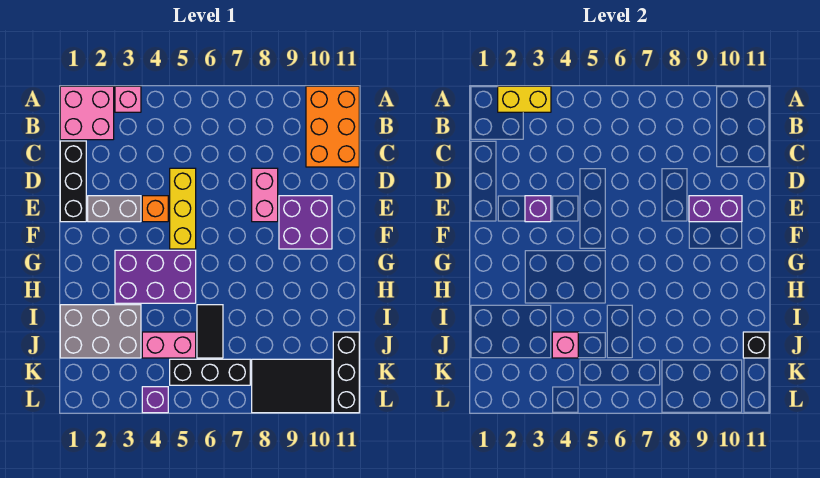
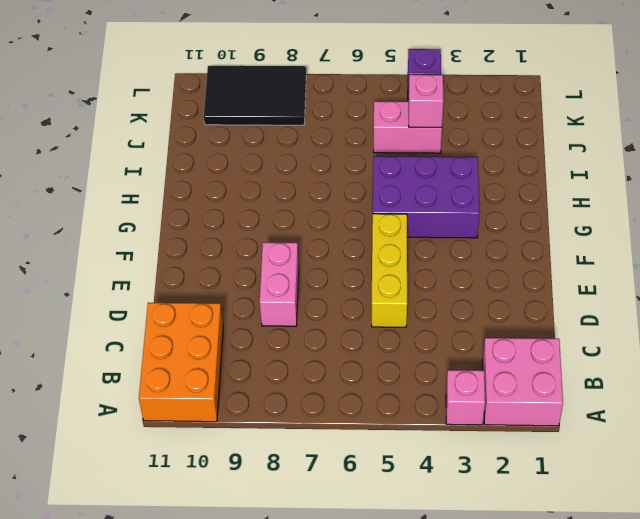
none -> black 1x3 brick [60,141,86,222]
none -> grey 1x2 brick [88,196,141,222]
none -> orange 1x1 brick [142,196,168,222]

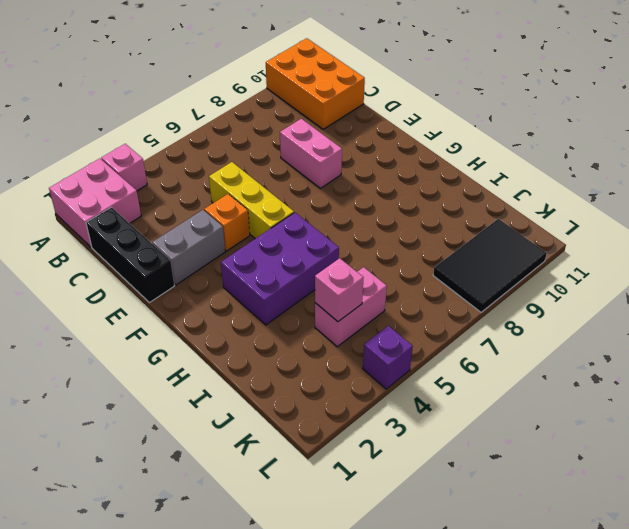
none -> purple 2x2 brick [279,196,332,249]
none -> grey 2x3 brick [60,305,141,358]
none -> black 1x2 tile [197,305,223,358]

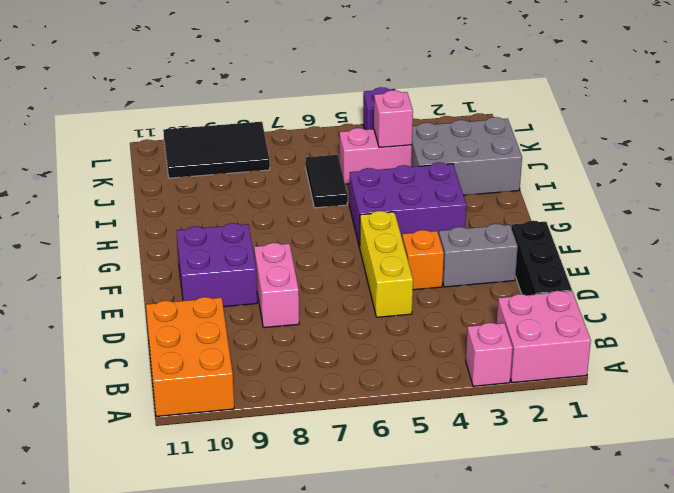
none -> black 1x3 brick [333,332,359,413]
none -> black 1x3 brick [170,359,250,385]
none -> yellow 1x2 brick [498,86,551,112]

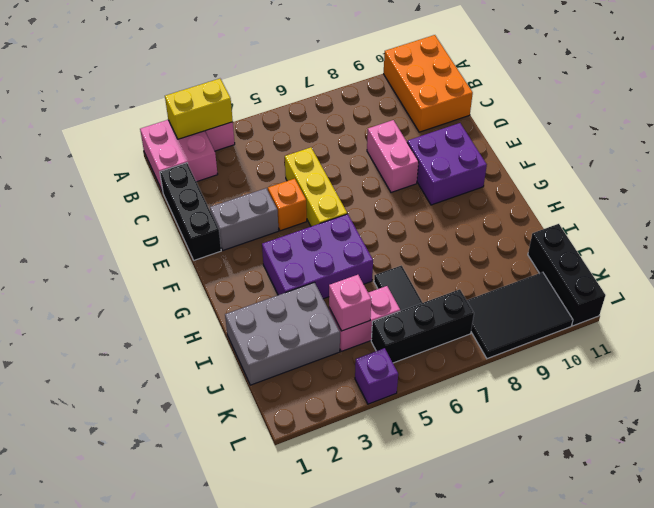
none -> purple 1x1 brick [525,196,551,222]
none -> purple 1x2 brick [689,196,742,222]
none -> black 1x1 brick [743,332,769,358]

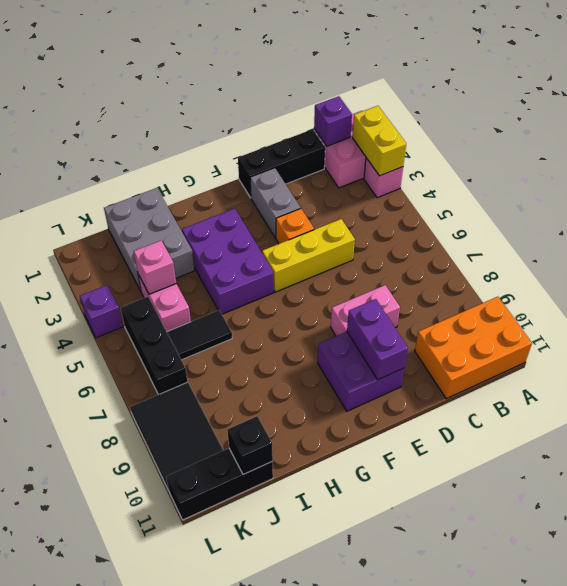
purple 1x1 brick [314,96,352,146] -> purple 1x1 brick moved to [525,196,551,222]

